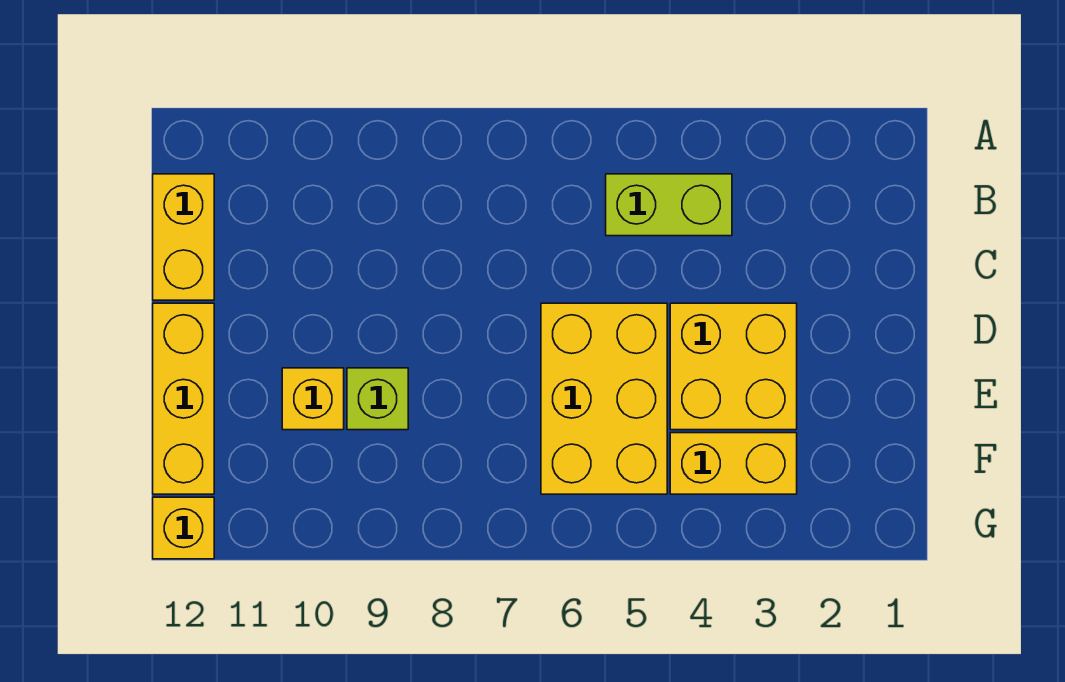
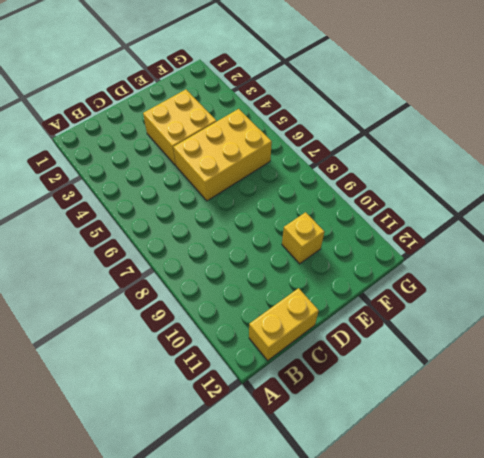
none -> lime 1x2 brick [606,174,732,236]
none -> yellow 1x3 brick [153,303,214,494]

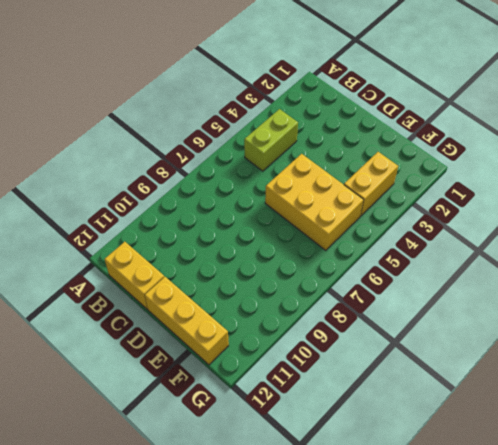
none -> yellow 2x2 brick [670,303,797,430]
none -> lime 1x1 brick [347,368,408,430]

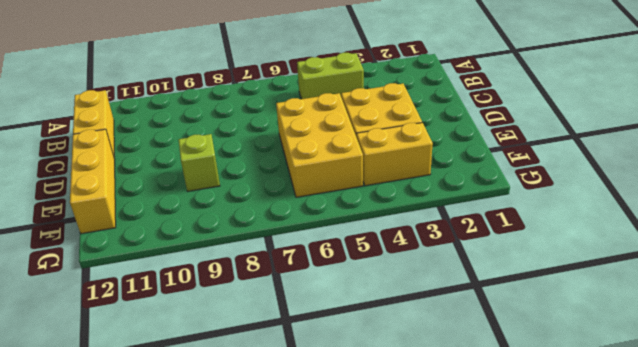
none -> yellow 1x1 brick [282,368,344,430]
none -> yellow 1x1 brick [153,497,214,559]

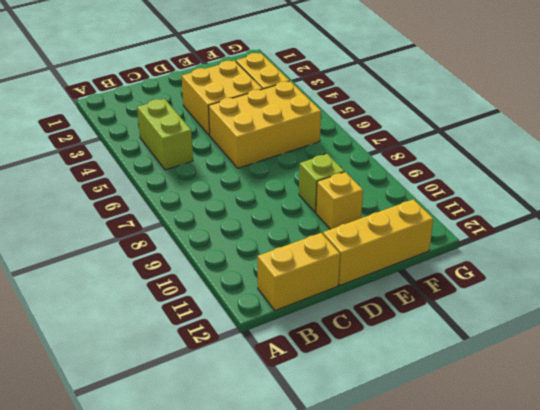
none -> yellow 1x1 brick [153,497,214,559]

